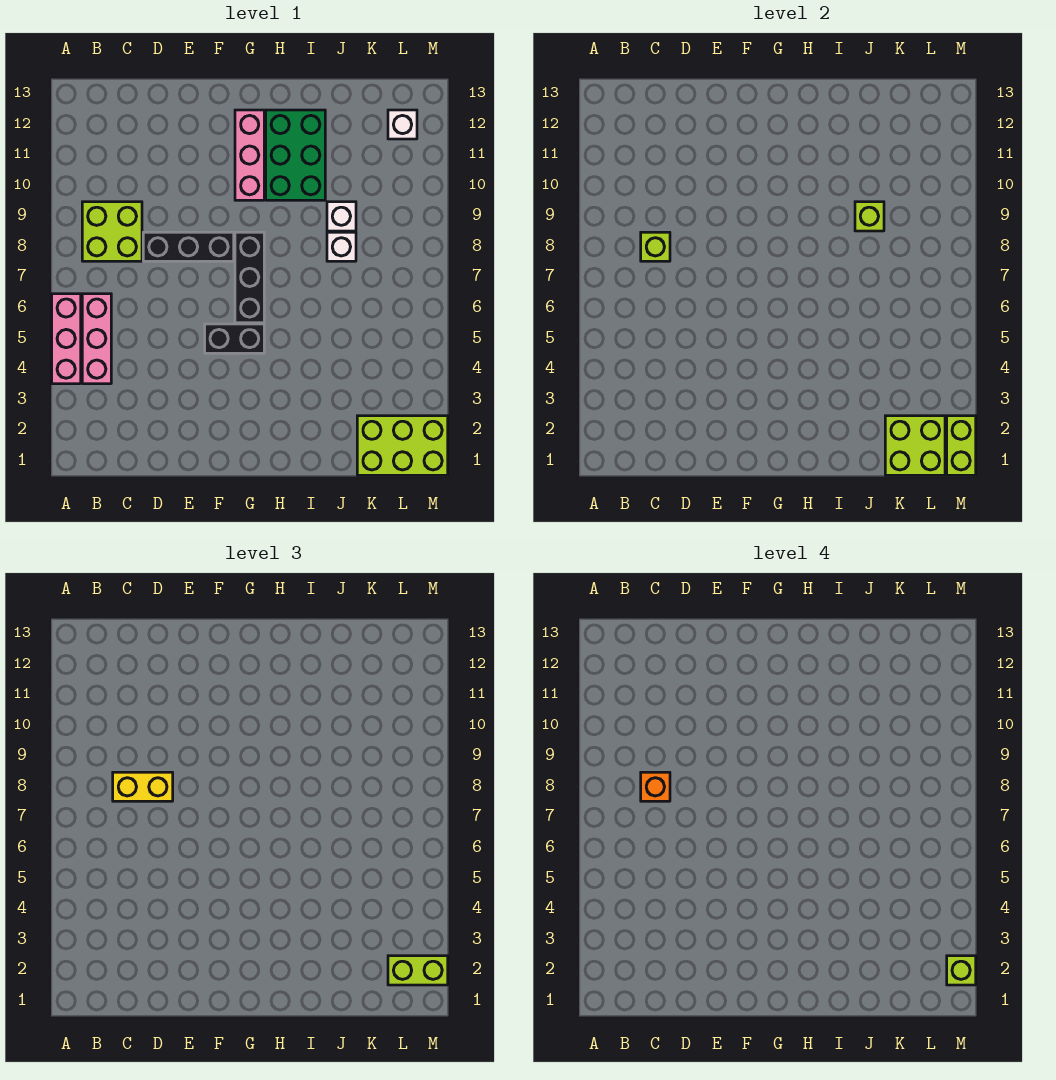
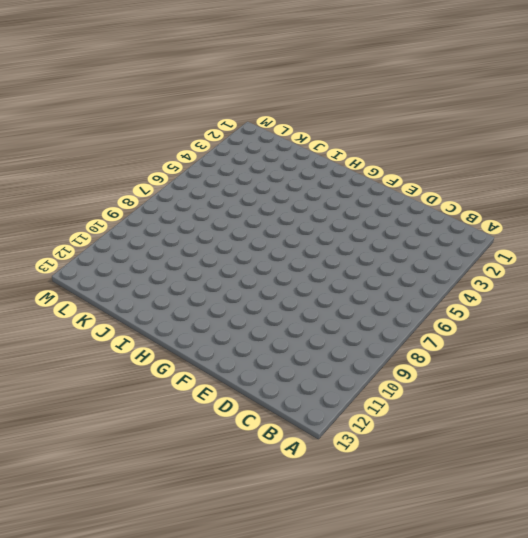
none -> pink 1x3 brick [52,294,81,384]
none -> pink 1x3 brick [82,294,111,384]
none -> lime 2x2 brick [82,202,142,261]

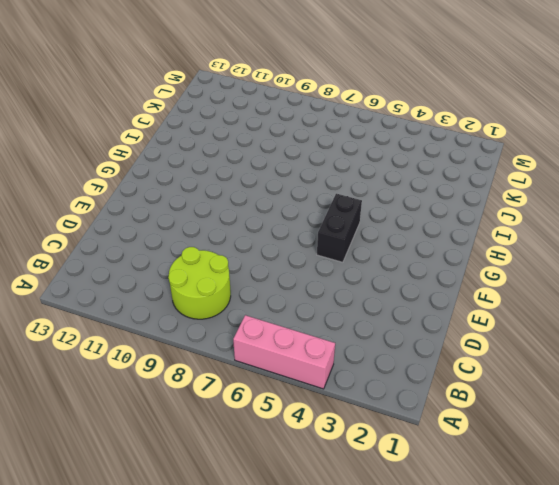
lime 2x2 round brick [168,247,231,319] -> lime 2x2 brick [82,202,142,261]
none -> pink 1x3 brick [82,294,111,384]
none -> black 1x3 brick [143,232,234,261]
none -> black 1x3 brick [235,232,264,323]

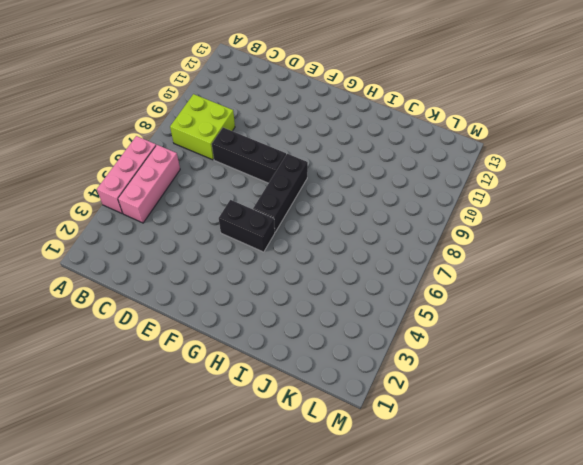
none -> pink 1x3 brick [235,110,264,200]
none -> green 2x3 brick [266,110,325,200]
none -> white 1x1 brick [327,232,356,261]

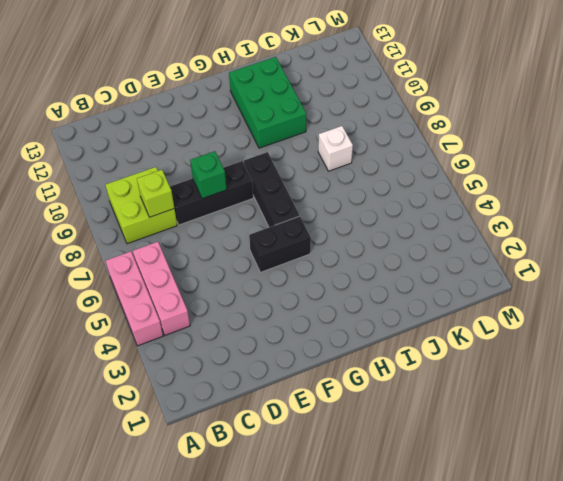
green 1x1 brick [190,151,227,199] -> none
none -> pink 1x3 brick [235,110,264,200]
none -> white 1x1 brick [327,202,356,231]
none -> lime 2x3 brick [357,416,448,475]

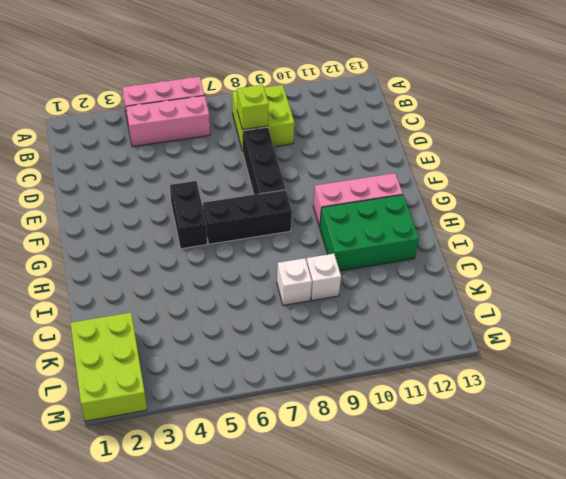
none -> white 1x1 brick [388,110,417,139]
none -> lime 1x1 brick [855,202,884,231]
none -> lime 2x2 brick [885,416,945,475]

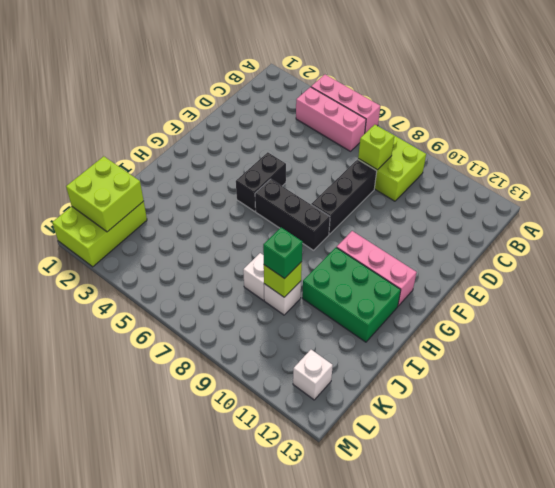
green 1x1 brick [263,228,303,279] -> none
none -> lime 1x2 brick [947,416,976,475]
none -> yellow 1x2 brick [113,772,173,801]
none -> lime 1x2 brick [388,956,448,985]

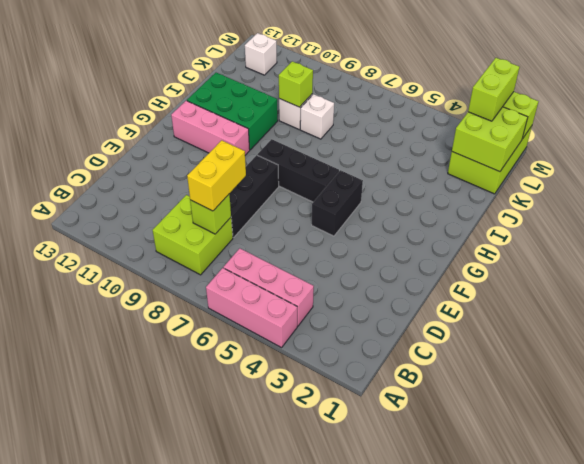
none -> orange 1x1 brick [641,772,670,801]
none -> lime 1x1 brick [947,956,976,985]

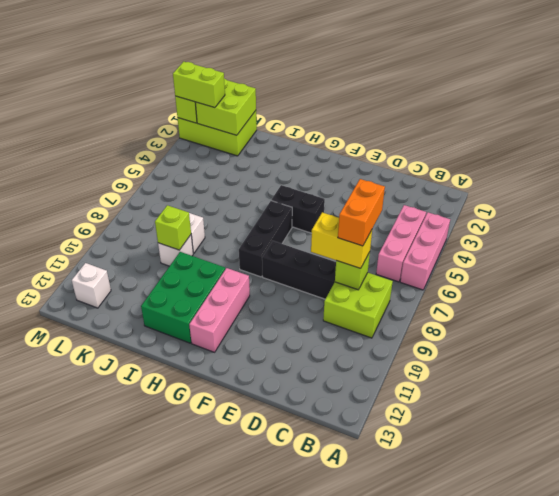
orange 1x2 brick [338,179,385,246] -> orange 1x1 brick [641,772,670,801]
none -> lime 1x1 brick [947,956,976,985]

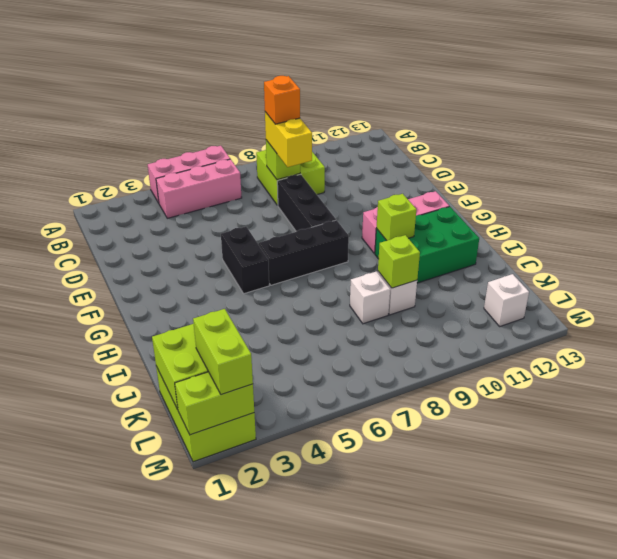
lime 1x1 brick [377,194,416,241] -> lime 1x1 brick moved to [947,956,976,985]

